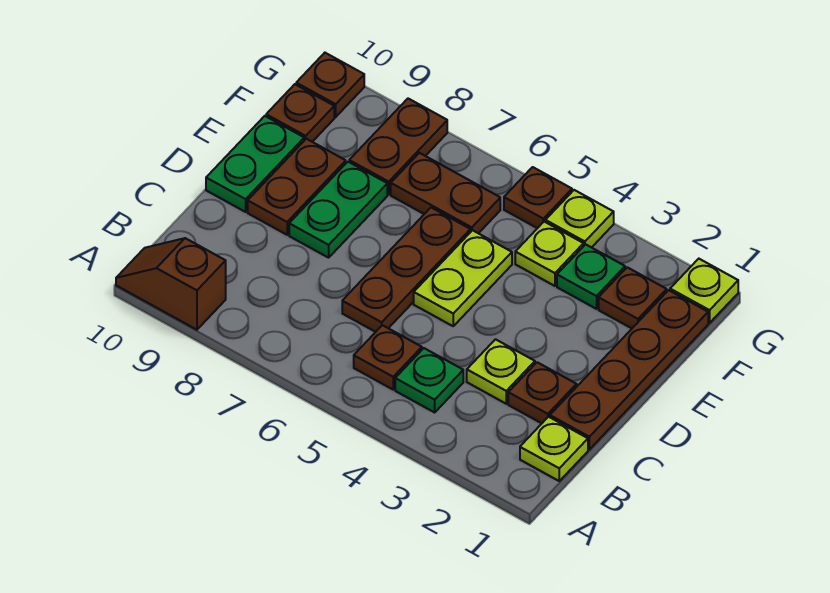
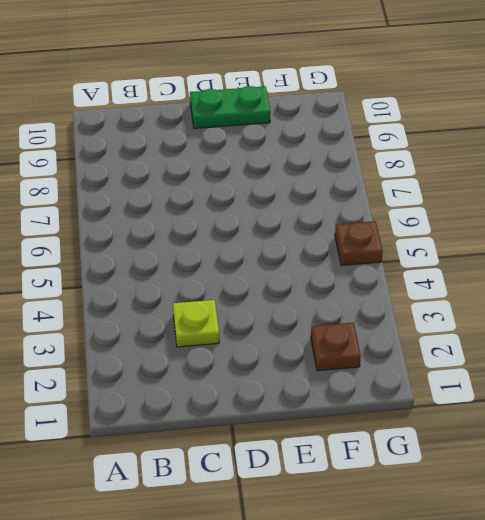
none -> brown 1x2 slope [116,238,226,330]
none -> lime 1x1 plate [520,417,588,481]
none -> green 1x1 plate [395,348,463,412]

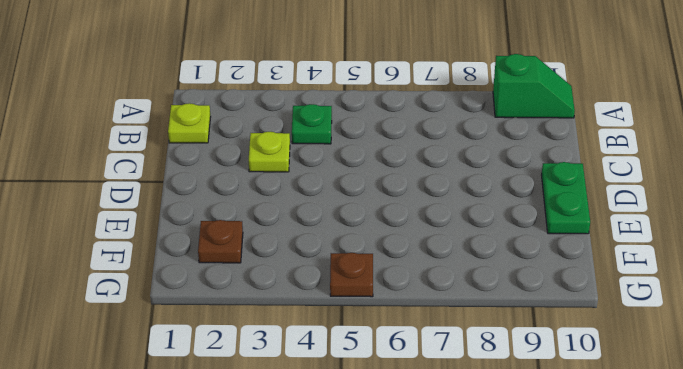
green 1x2 slope [493,54,575,118] -> brown 1x2 slope [116,238,226,330]
none -> brown 1x1 plate [354,325,422,389]
none -> brown 1x4 plate [550,290,708,449]
none -> brown 1x1 plate [508,362,577,423]

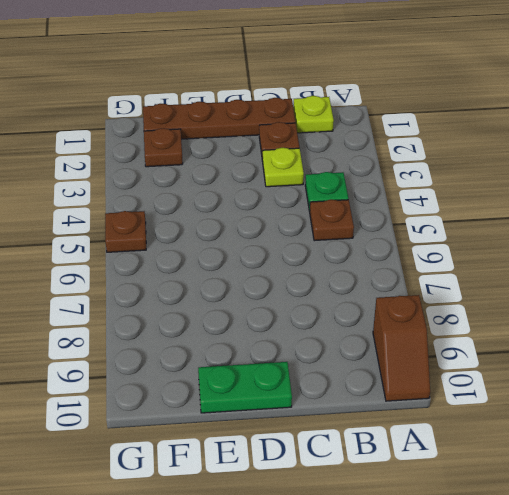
none -> brown 1x3 plate [342,208,470,332]
none -> lime 1x2 plate [414,230,512,326]
none -> green 1x2 plate [289,162,387,258]

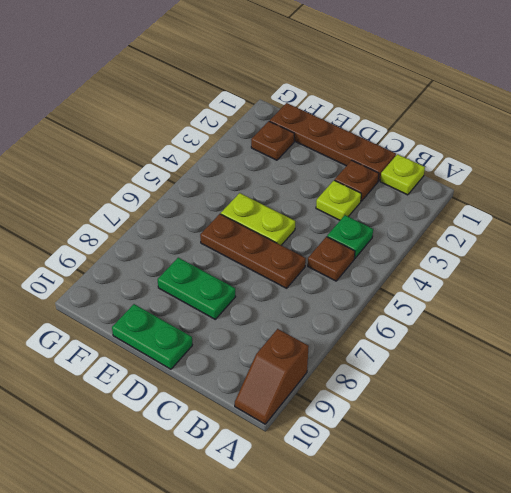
none -> brown 1x2 plate [248,139,346,235]
none -> green 1x1 plate [557,244,625,309]
none -> lime 1x1 plate [515,222,584,286]

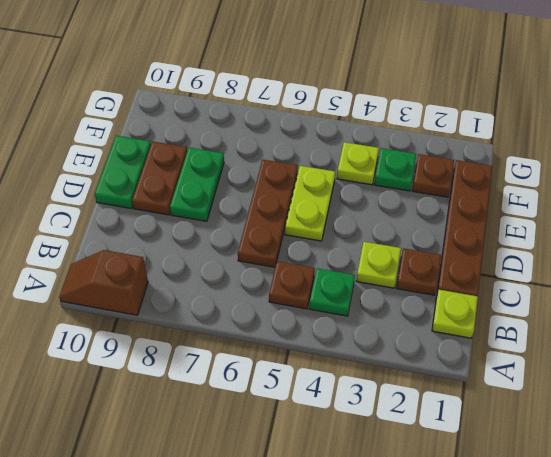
none -> brown 1x2 plate [391,153,500,233]
none -> brown 1x2 plate [349,99,447,194]
none -> brown 1x1 plate [266,84,334,142]

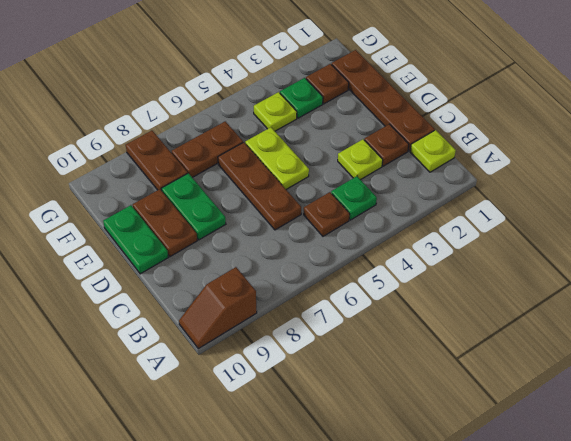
none -> brown 1x1 plate [266,84,334,142]
none -> lime 1x1 plate [670,259,738,323]
none -> lime 1x1 plate [545,190,614,248]

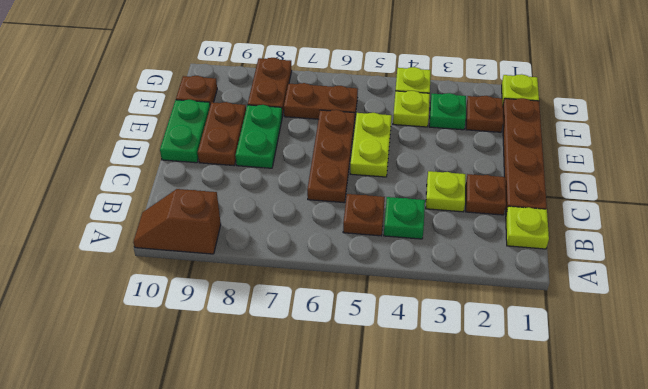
none -> brown 1x1 plate [504,167,572,228]
none -> brown 1x1 plate [296,53,364,117]

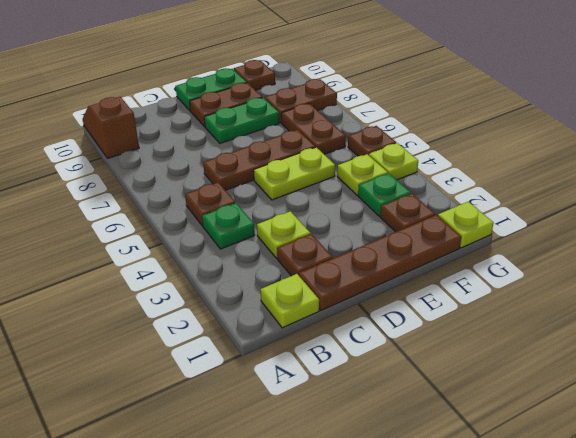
none -> brown 1x1 plate [296,53,364,117]

